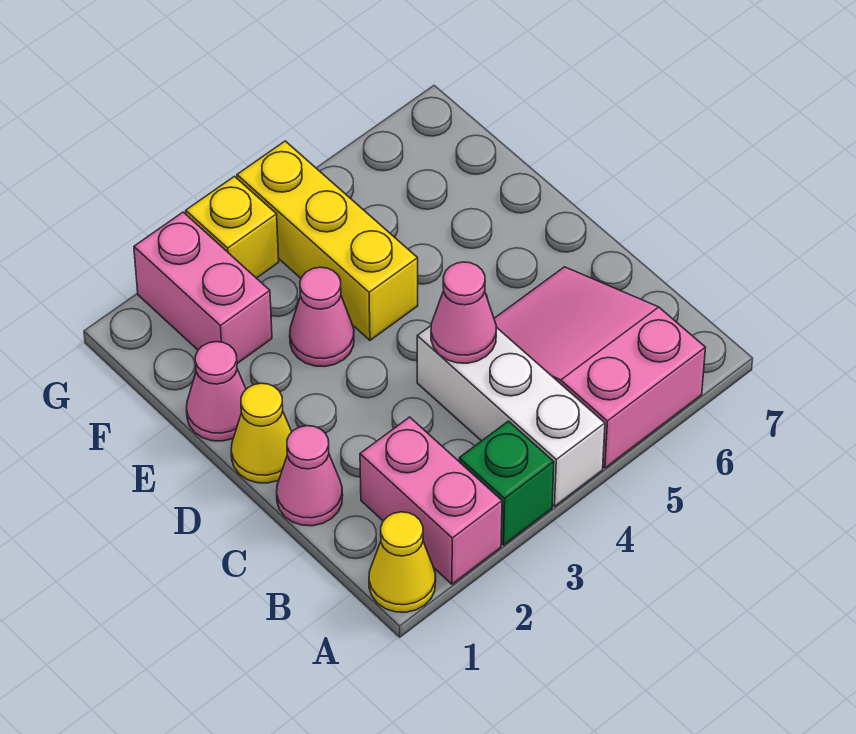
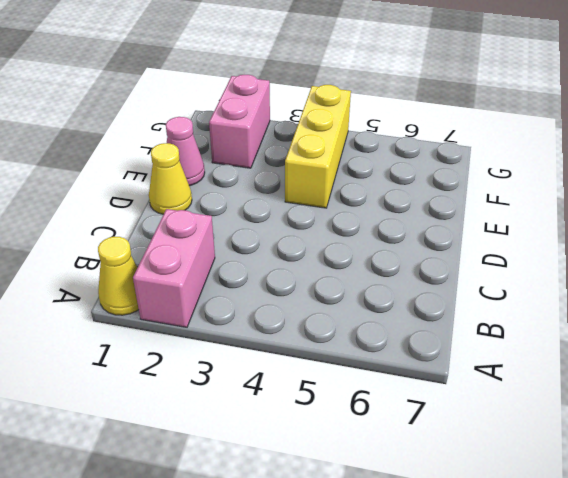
none -> green 1x1 brick [459,421,554,545]
none -> white 1x3 brick [417,326,605,506]
none -> pink 2x3 slope [494,267,706,468]

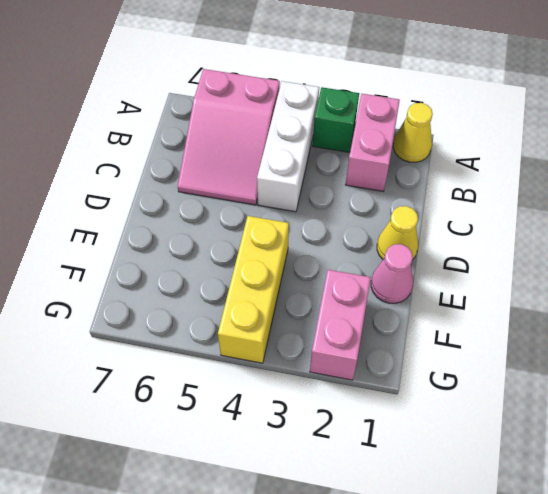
none -> pink 1x1 cone [277,426,343,526]
none -> pink 1x1 cone [290,267,354,366]
none -> yellow 1x1 brick [186,176,279,278]

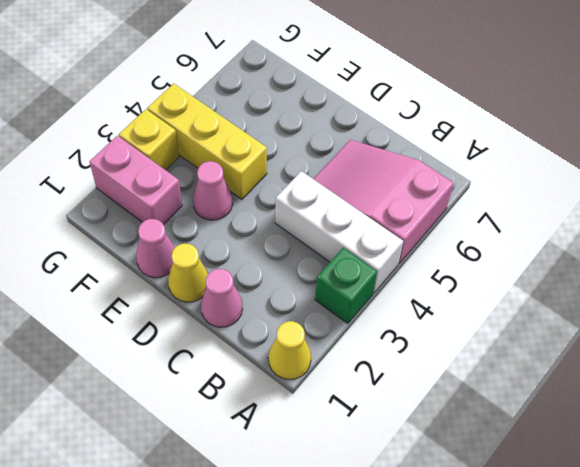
none -> pink 1x2 brick [360,417,502,584]
none -> pink 1x1 cone [431,262,496,363]

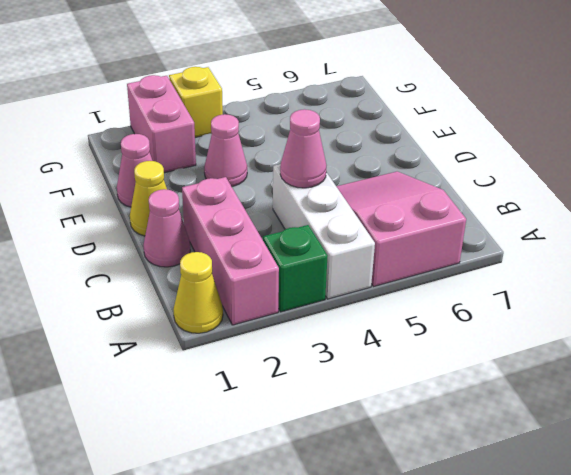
pink 1x3 brick [182,177,279,325] -> pink 1x2 brick [360,417,502,584]
none -> yellow 1x3 brick [237,141,418,340]

